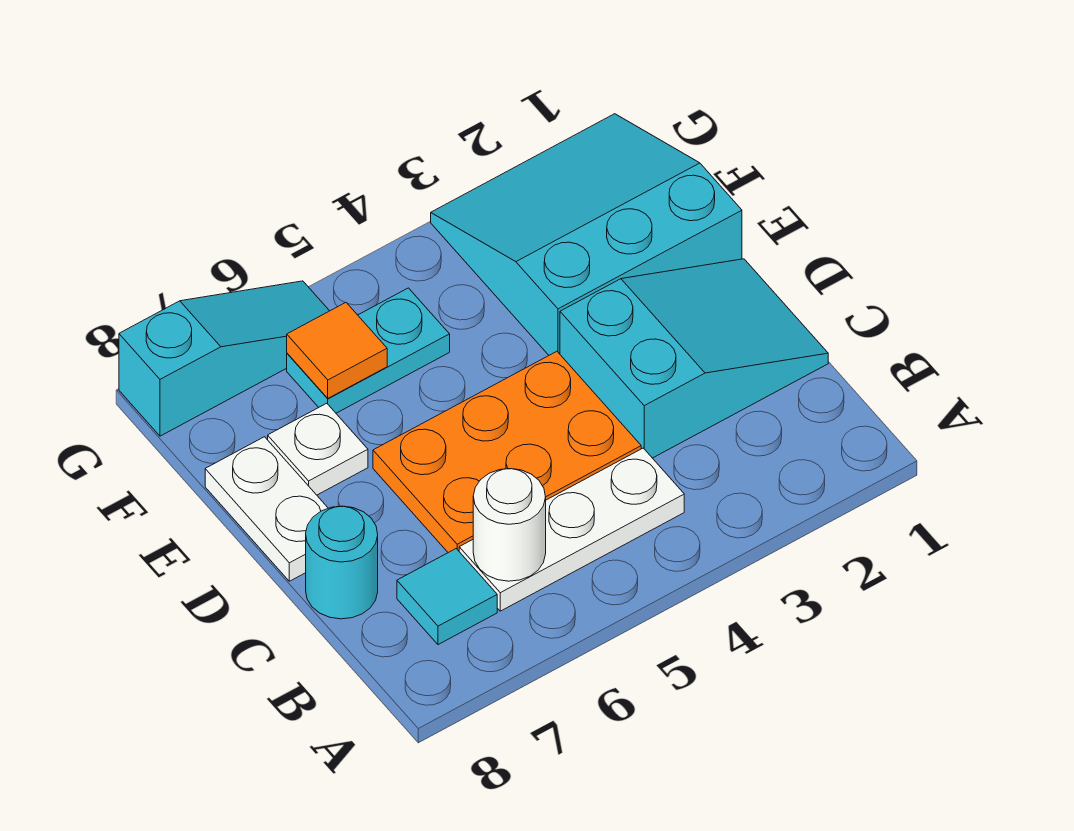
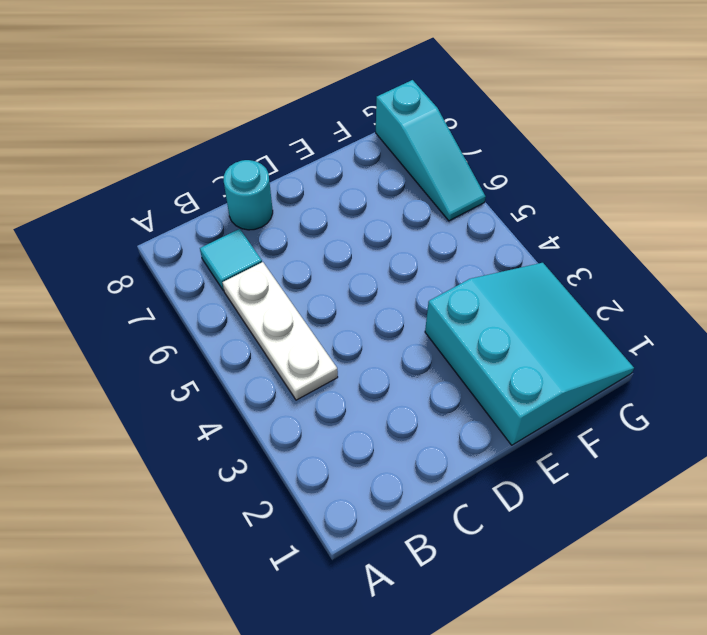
none -> cyan 2x3 slope [560,259,828,458]
none -> orange 2x3 plate [373,351,641,553]
none -> white 1x2 plate [205,437,328,581]

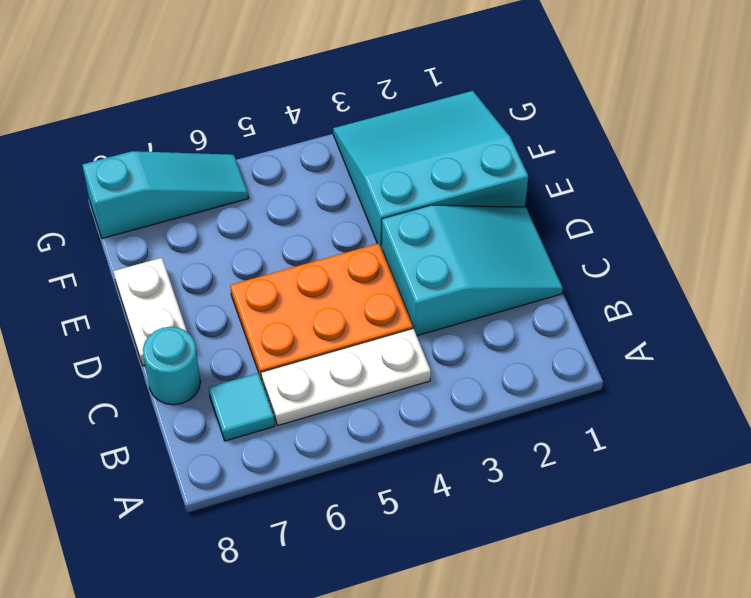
none -> white 1x1 plate [268,403,368,495]
none -> cyan 1x2 plate [287,288,450,413]
none -> white 1x1 round brick [473,469,546,581]

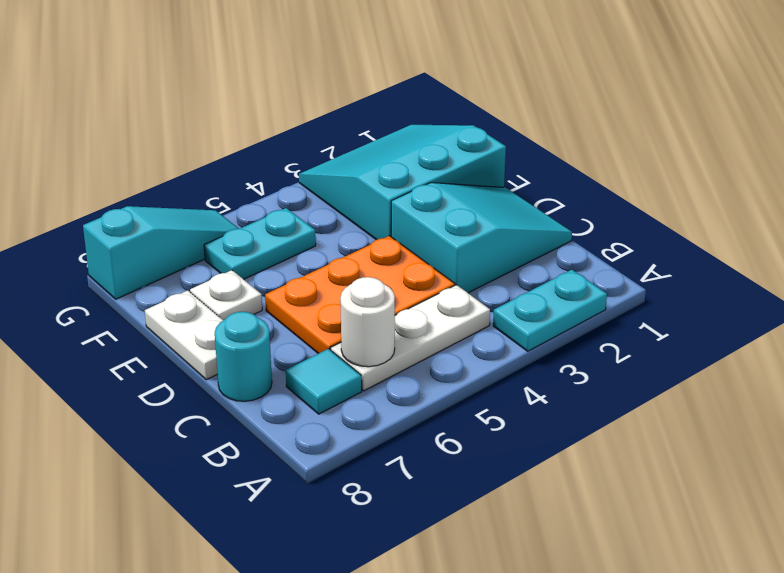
cyan 1x2 plate [493,270,607,351] -> none
none -> orange 1x1 tile [287,303,387,398]

